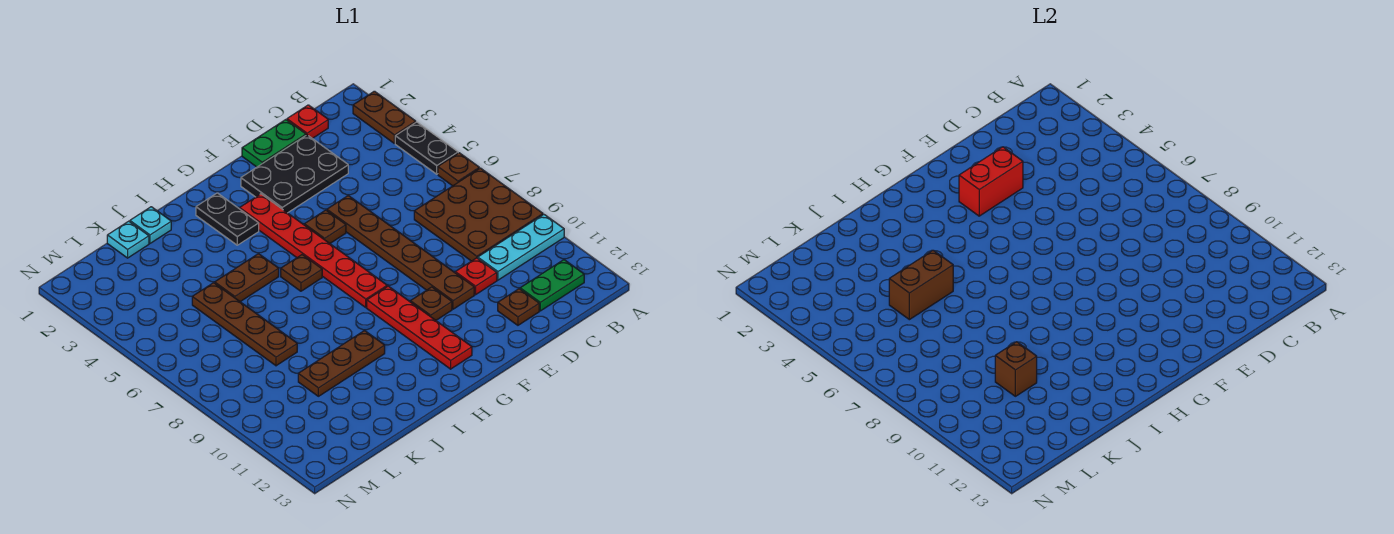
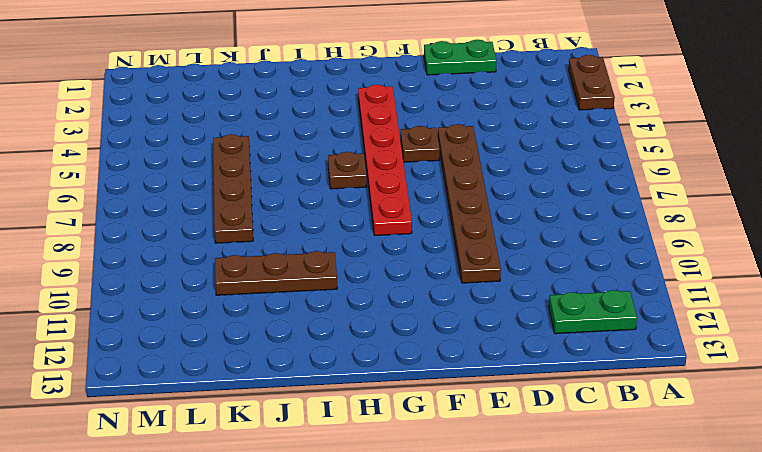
none -> black 1x2 plate [395,122,458,174]
none -> brown 1x1 plate [438,153,479,186]
none -> brown 3x3 plate [414,168,543,261]

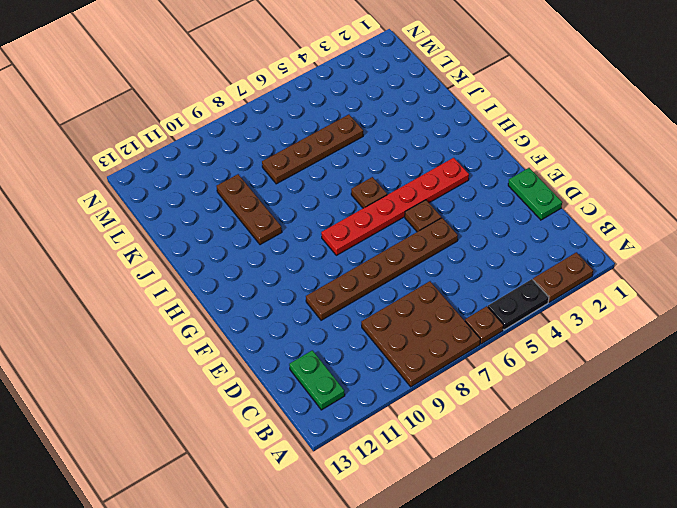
none -> cyan 1x3 plate [478,215,564,280]
none -> red 1x1 plate [287,105,328,139]
none -> black 2x3 plate [241,135,348,213]

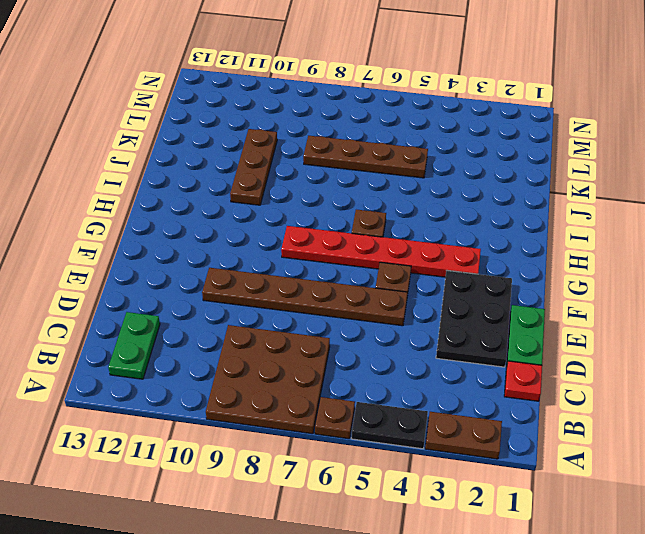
none -> cyan 1x3 plate [478,215,564,280]
none -> red 1x1 plate [455,258,497,295]
none -> brown 1x1 plate [498,289,539,325]

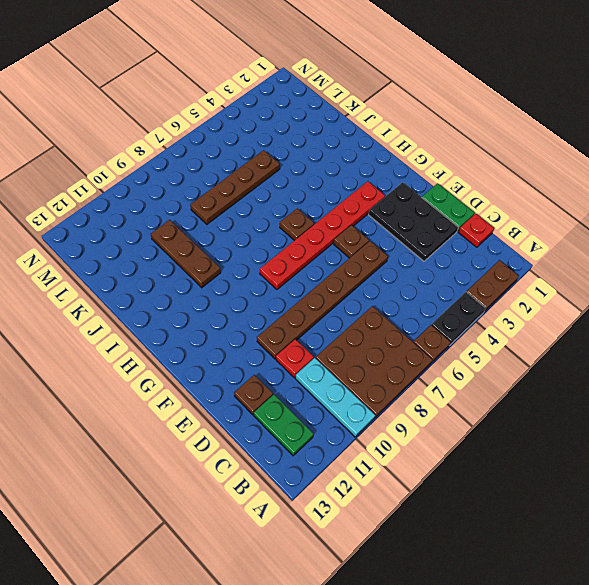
none -> brown 1x1 plate [410,287,452,320]
none -> red 1x4 plate [367,286,472,369]
none -> black 1x2 plate [196,193,259,245]

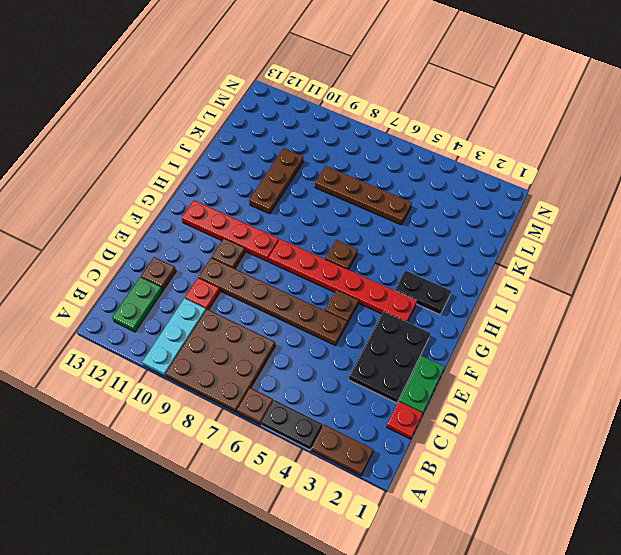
none -> brown 1x2 plate [215,254,279,302]
none -> cyan 1x1 plate [130,207,171,243]
none -> cyan 1x1 plate [107,221,149,258]

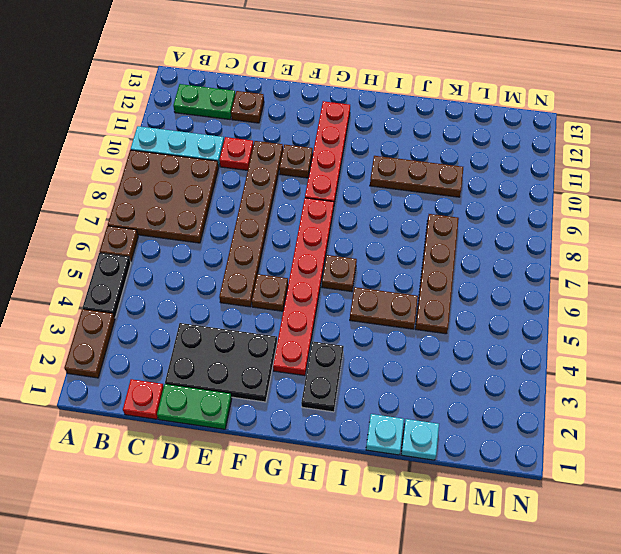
none -> red 1x2 brick [959,147,1023,216]
none -> brown 1x2 brick [889,250,953,320]
none -> brown 1x1 brick [995,342,1037,396]

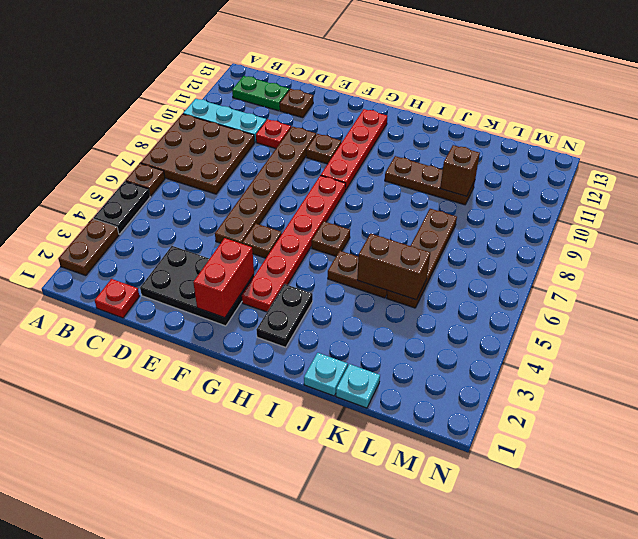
red 1x2 brick [193,238,254,318] -> red 1x2 brick turned to [959,147,1023,216]
none -> green 1x2 plate [242,120,306,167]

